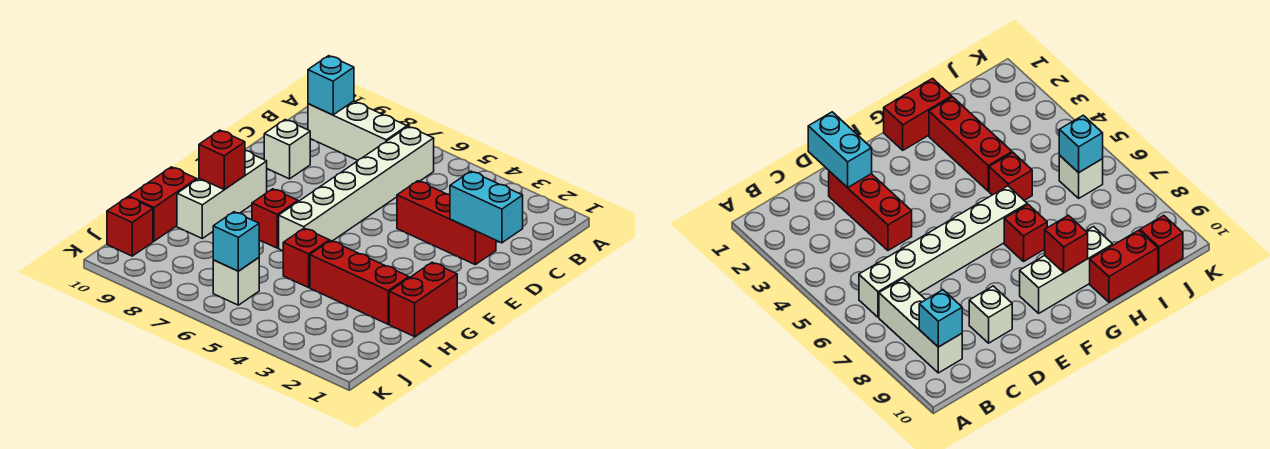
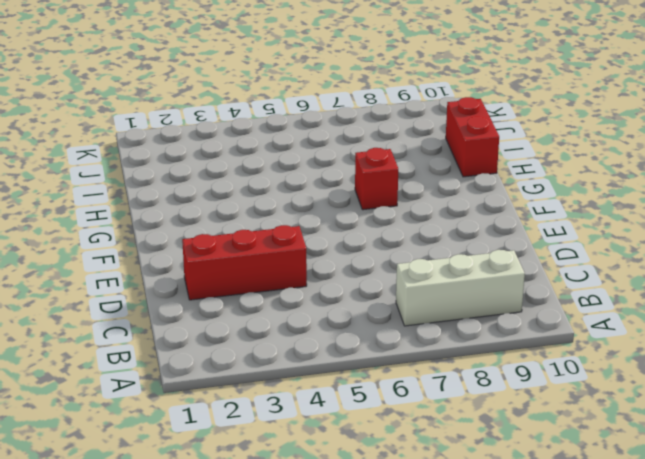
none -> white 1x6 brick [279,126,434,251]
none -> white 1x1 brick [264,120,310,179]
none -> white 1x3 brick [177,150,267,238]

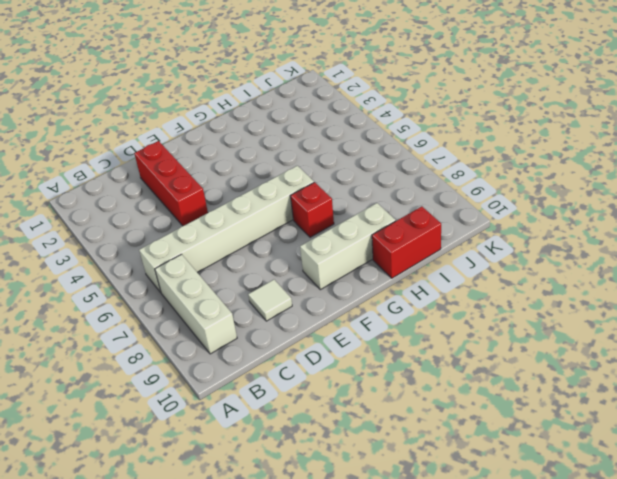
white 1x1 tile [248,280,292,321] -> white 1x1 brick [264,120,310,179]
none -> red 1x2 brick [389,262,457,337]
none -> red 1x3 brick [310,241,409,324]
none -> red 1x1 brick [283,228,329,288]

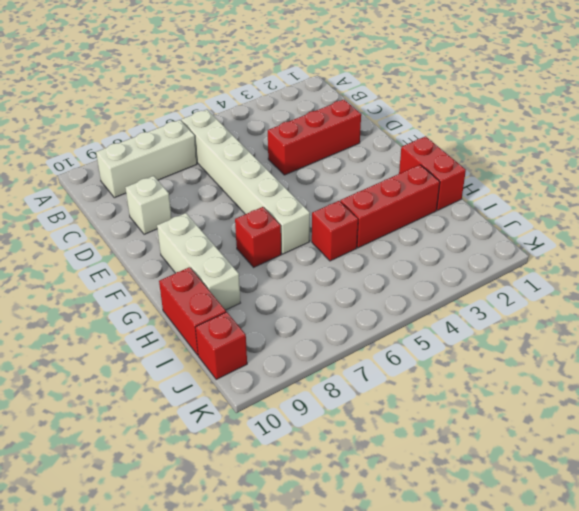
none -> white 1x1 brick [213,258,259,305]
none -> cyan 1x1 brick [308,56,354,115]
none -> cyan 1x2 brick [450,171,523,243]

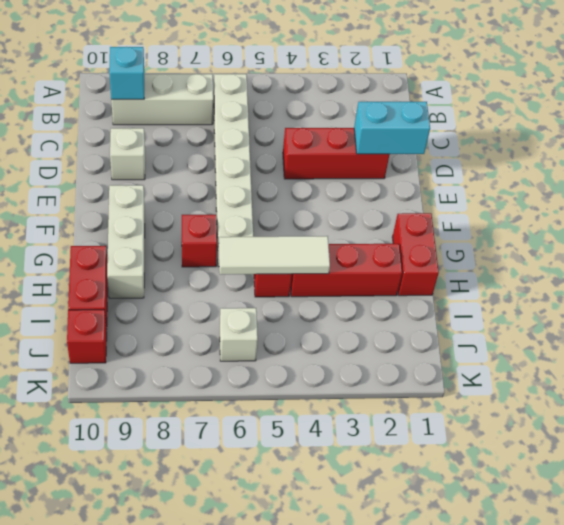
white 1x3 tile [219,236,330,274] -> none
none -> red 1x1 brick [199,130,245,190]
none -> cyan 1x1 brick [213,212,259,271]

